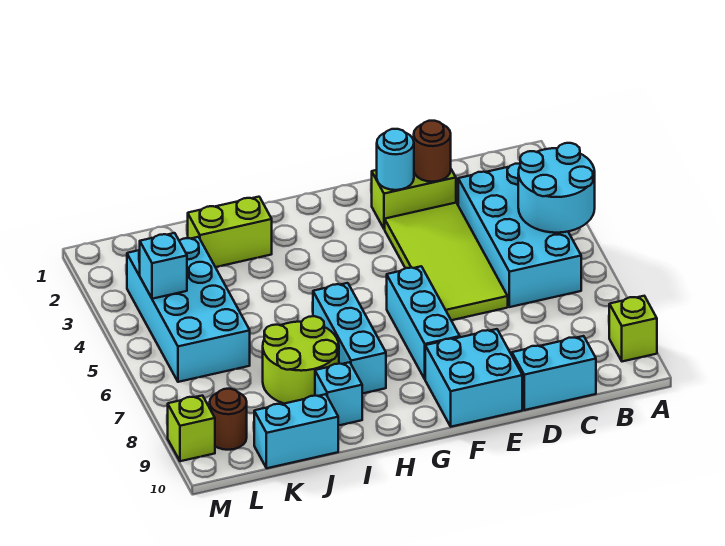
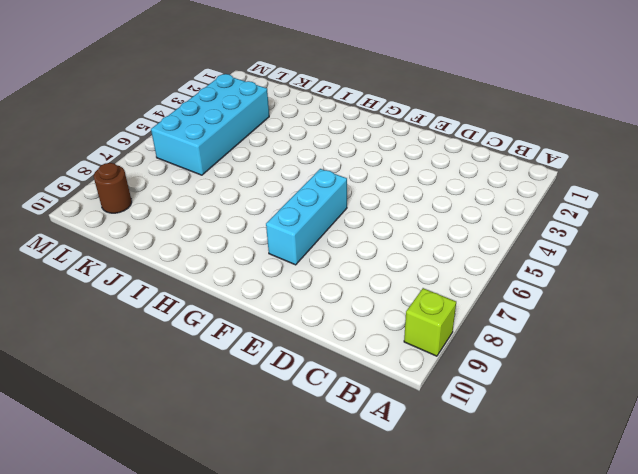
none -> cyan 2x4 brick [458,164,581,307]
none -> cyan 1x2 brick [512,336,596,410]
none -> lime 1x2 brick [372,169,456,229]

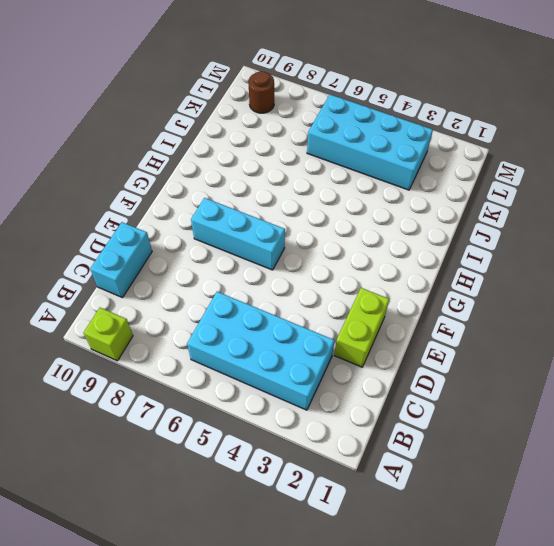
none -> lime 2x4 tile [385,203,508,320]
none -> cyan 2x2 brick [425,329,522,427]
none -> cyan 1x3 brick [313,283,386,394]

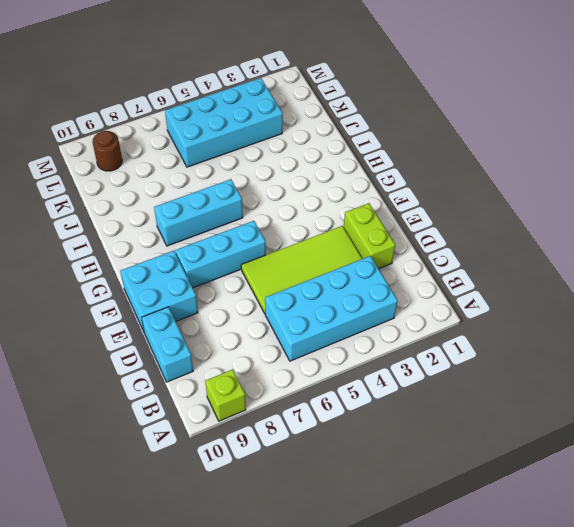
none -> lime 1x2 brick [188,197,272,267]
none -> lime 2x2 round brick [263,316,339,404]
none -> cyan 1x1 brick [315,362,362,426]

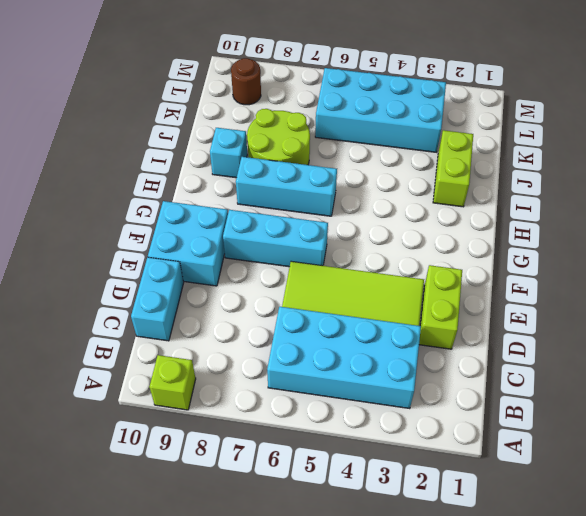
none -> cyan 1x2 brick [254,394,338,468]
none -> lime 1x1 brick [168,396,215,461]
none -> cyan 2x2 round brick [518,143,595,233]

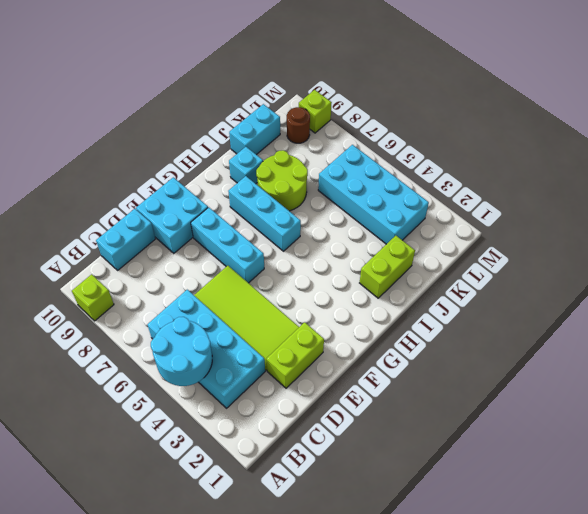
none -> brown 1x1 round brick [414,121,451,182]
none -> cyan 1x1 round brick [377,129,414,190]
none -> cyan 1x1 brick [140,233,187,299]

